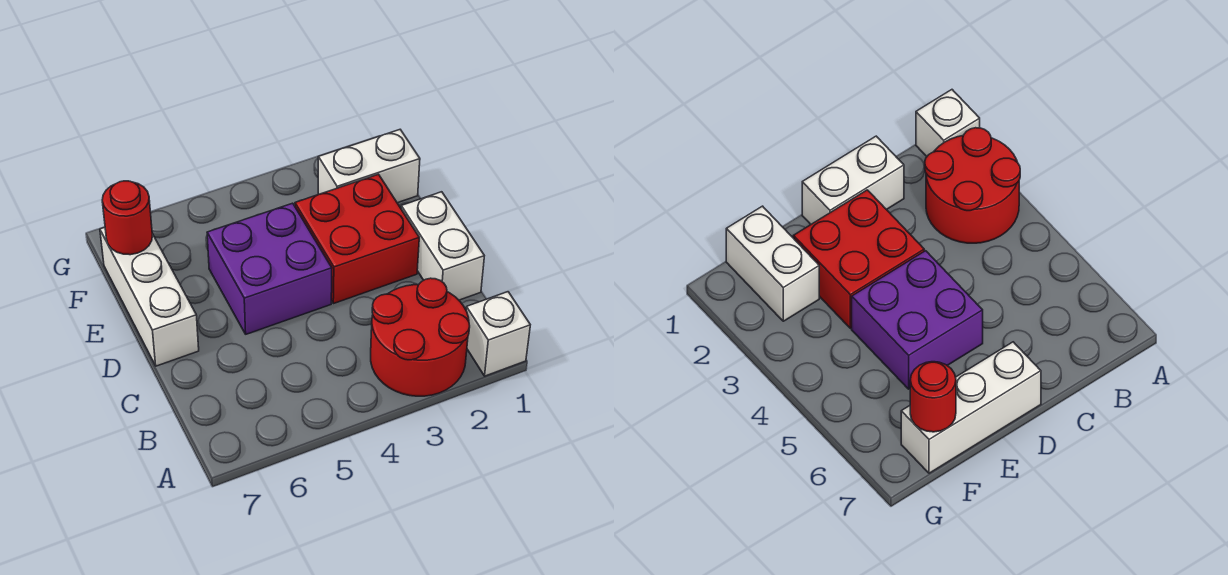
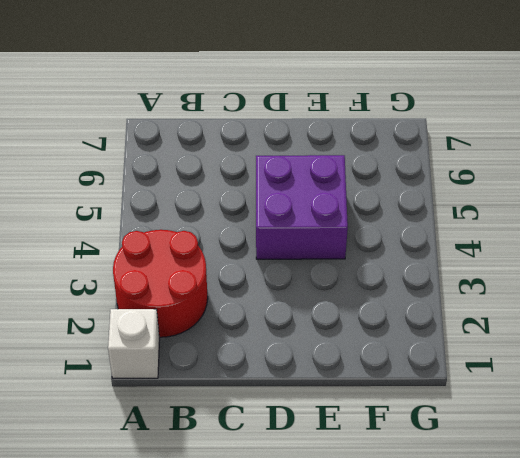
none -> white 1x2 brick [401,192,484,300]
none -> red 2x2 brick [295,174,419,304]

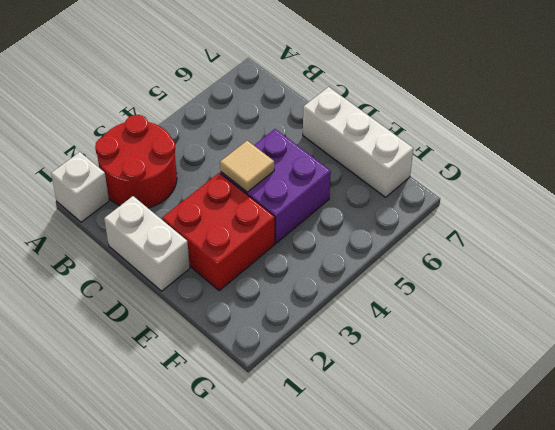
tan 1x1 tile [220,141,274,192] -> none
none -> white 1x2 brick [318,130,420,203]
none -> red 1x1 round brick [102,181,152,255]

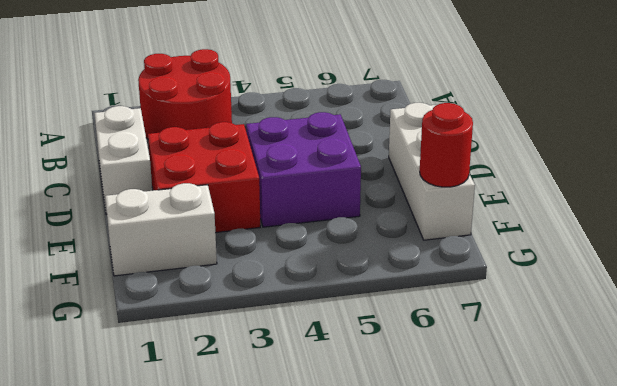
none -> white 1x1 brick [466,292,530,376]

